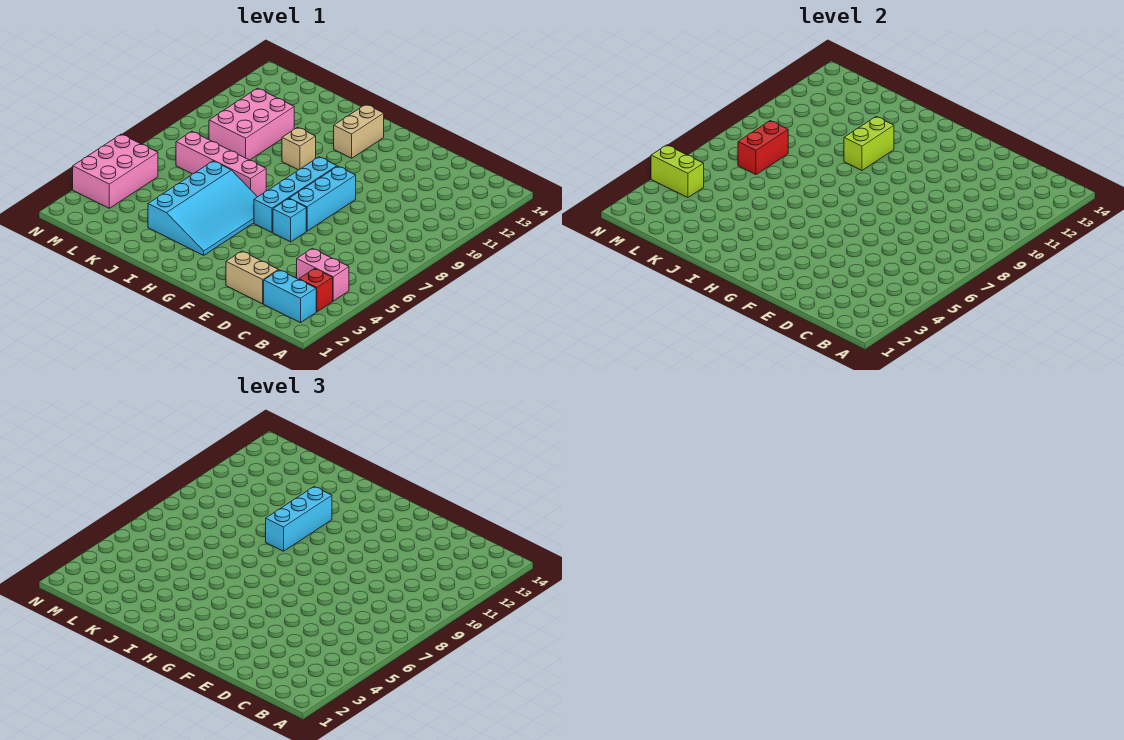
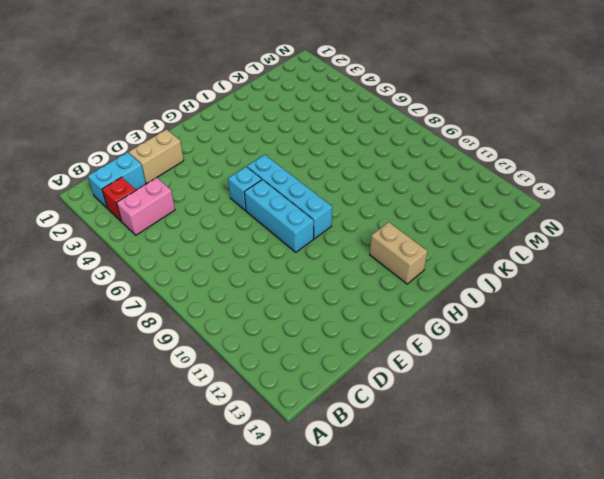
none -> cyan 3x4 slope [148,161,257,255]
none -> pink 1x4 brick [176,131,266,197]
none -> tan 1x1 brick [282,127,316,170]

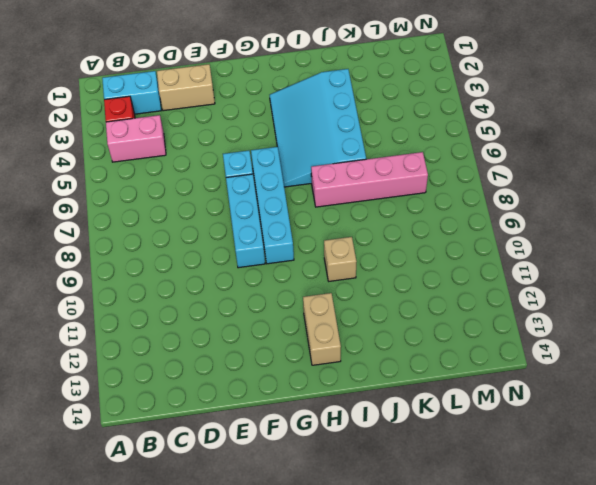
none -> pink 2x3 brick [209,88,294,160]
none -> pink 2x3 brick [73,134,158,208]
none -> lime 1x2 brick [844,117,894,170]

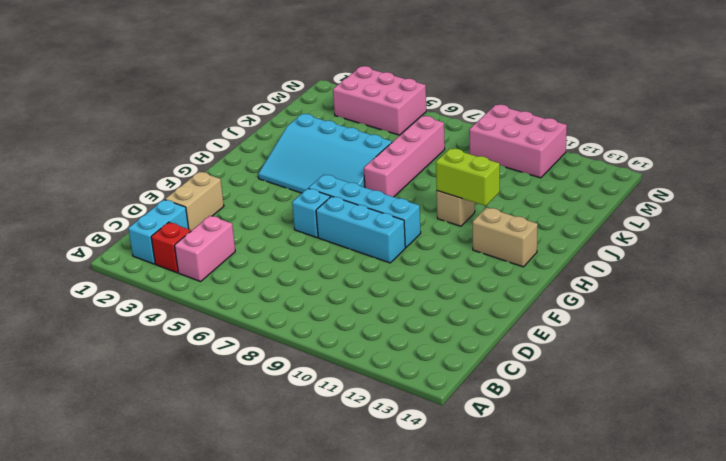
pink 2x3 brick [469,105,567,178] -> pink 2x3 brick moved to [209,88,294,160]
none -> red 1x2 brick [738,121,788,175]
none -> lime 1x2 brick [651,145,704,198]
none -> cyan 1x3 brick [266,487,332,551]

